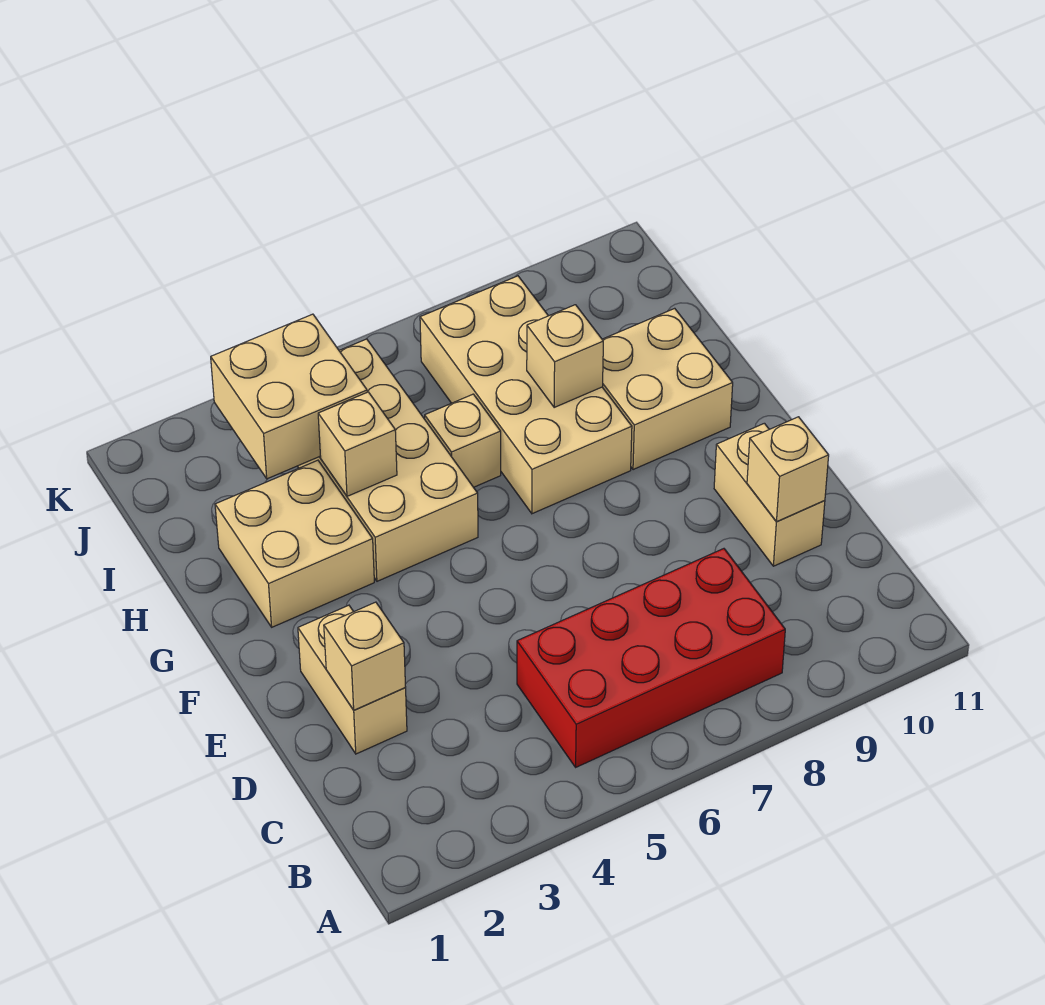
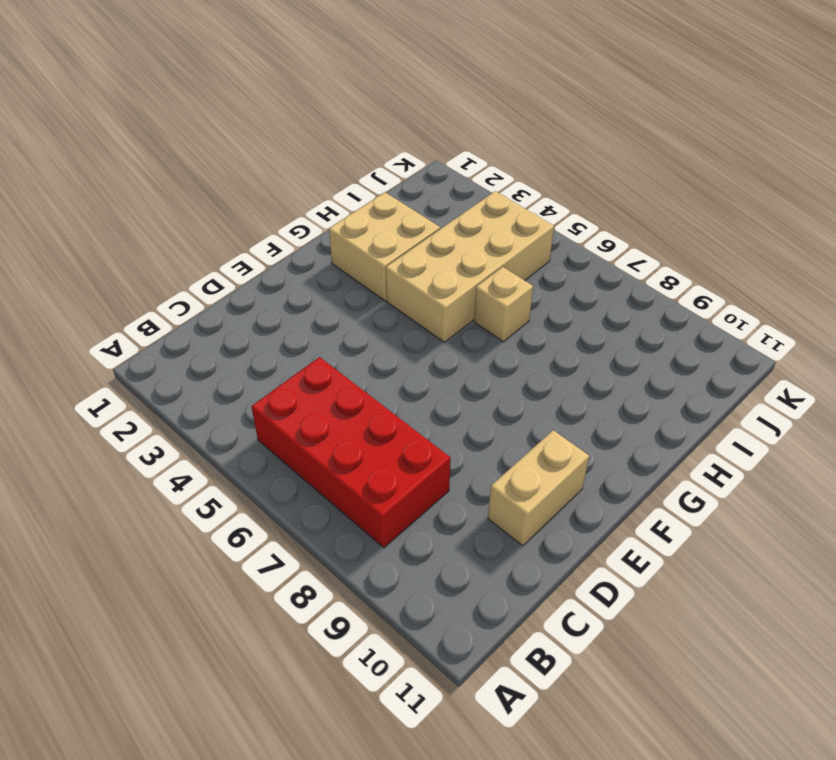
none -> tan 1x2 brick [298,605,407,754]
none -> tan 2x4 brick [420,276,632,514]
none -> tan 2x2 brick [602,308,733,470]

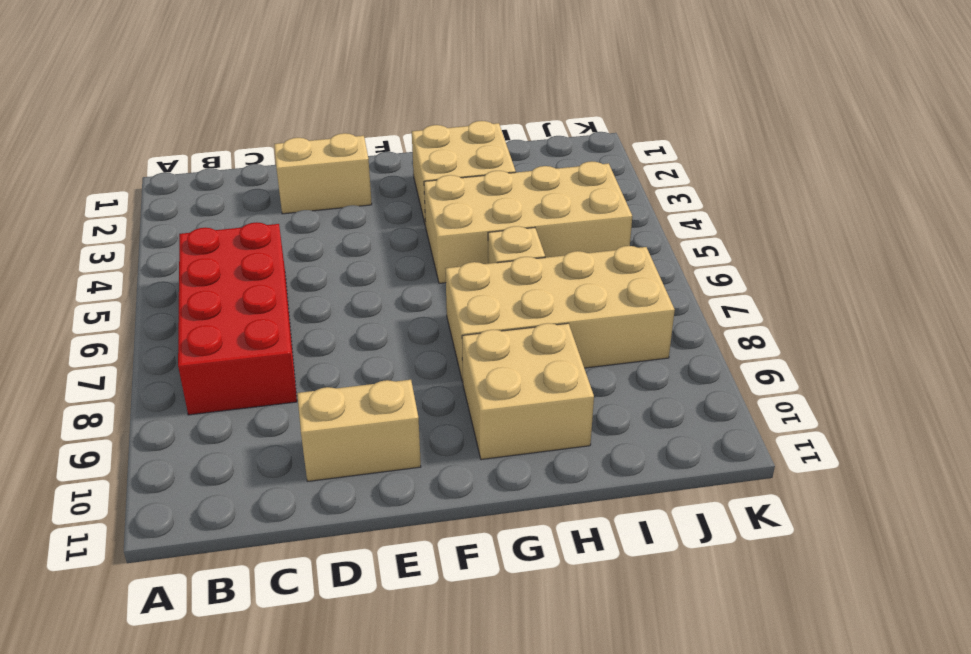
none -> tan 1x1 brick [324,602,405,710]
none -> tan 1x1 brick [747,417,829,522]
none -> tan 1x1 brick [318,392,397,496]

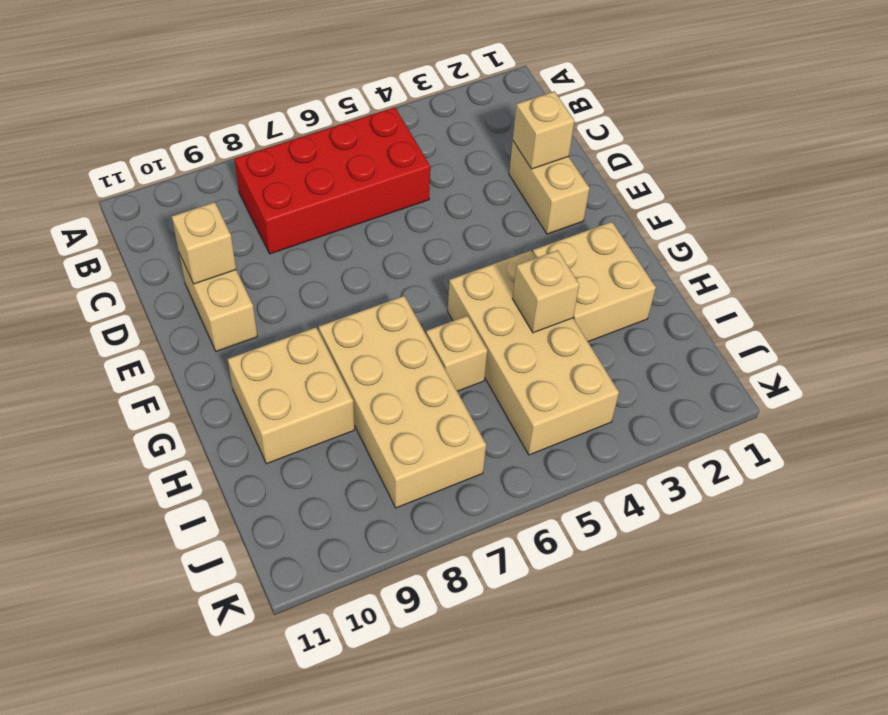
none -> tan 1x1 brick [527,305,603,407]
none -> tan 2x2 brick [211,314,367,479]

